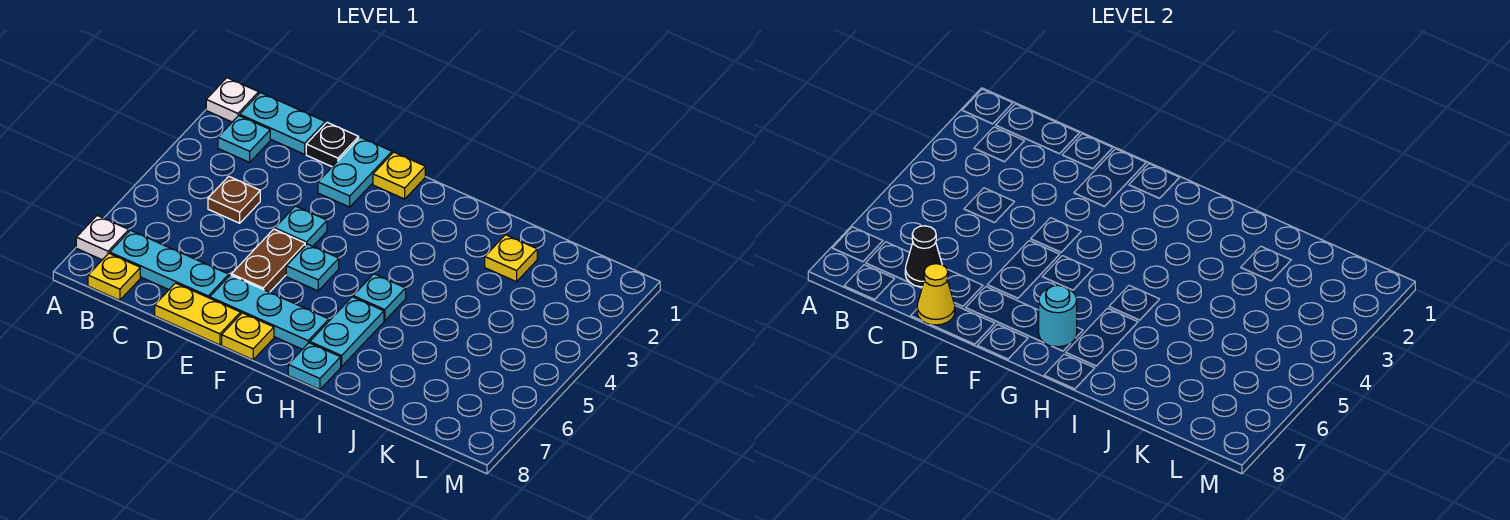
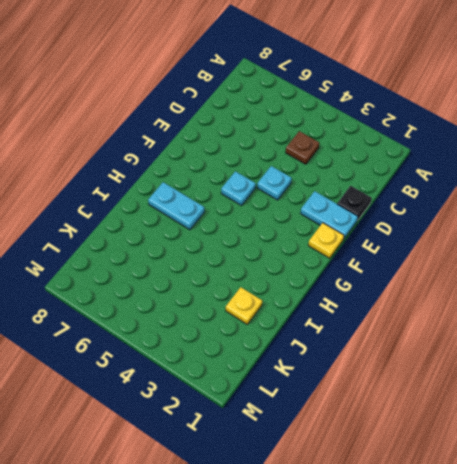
none -> white 1x1 plate [206,78,259,122]
none -> white 1x1 plate [76,216,129,260]
none -> cyan 1x2 plate [240,93,325,154]

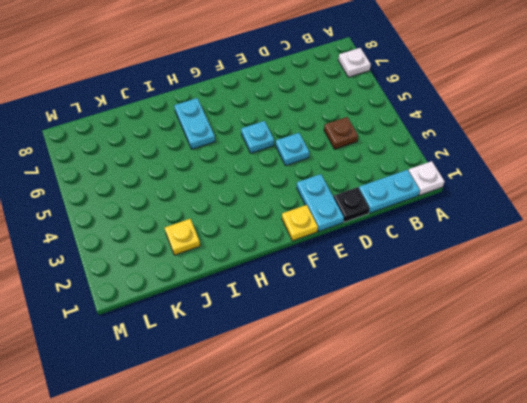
none -> cyan 1x1 plate [218,116,270,162]
none -> cyan 1x3 plate [110,230,229,298]
none -> yellow 1x1 plate [88,253,140,300]

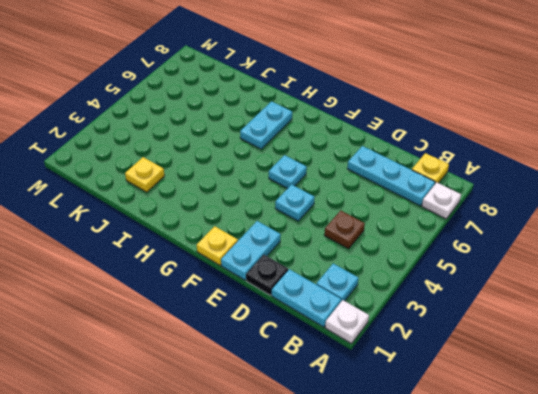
none -> yellow 1x2 plate [155,283,241,345]
none -> brown 1x2 plate [231,229,305,292]
none -> cyan 1x3 plate [210,275,329,349]

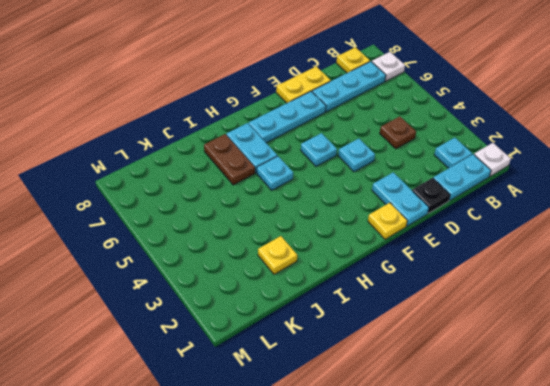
brown 1x2 plate [204,134,255,185] -> brown 1x2 plate moved to [231,229,305,292]
none -> yellow 1x1 plate [222,313,274,360]
none -> cyan 1x1 plate [288,343,341,390]
none -> black 1x1 cone [905,226,942,287]

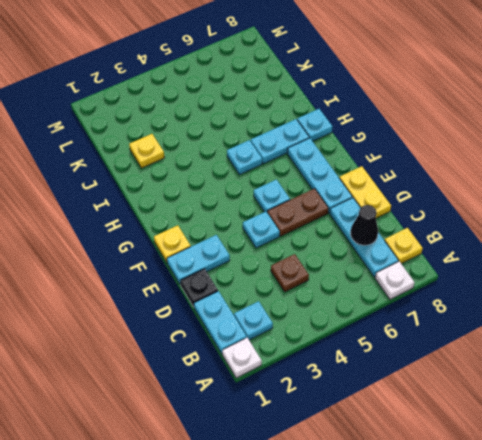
none -> yellow 1x1 plate [222,313,274,360]
none -> yellow 1x1 cone [917,264,955,325]
none -> cyan 1x1 round brick [1039,285,1077,347]

